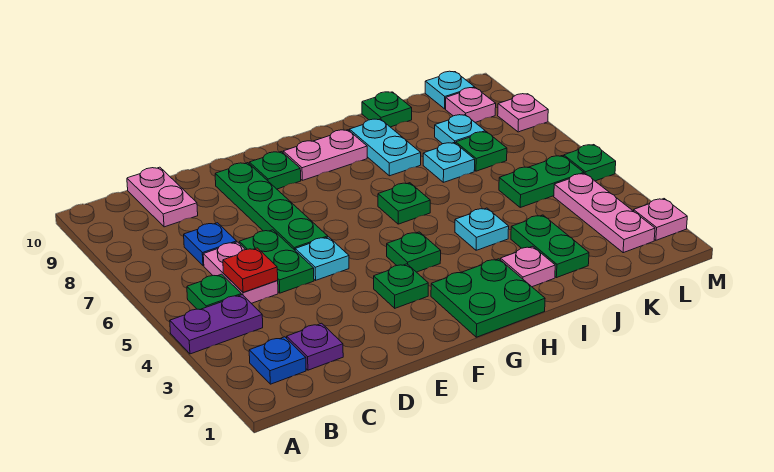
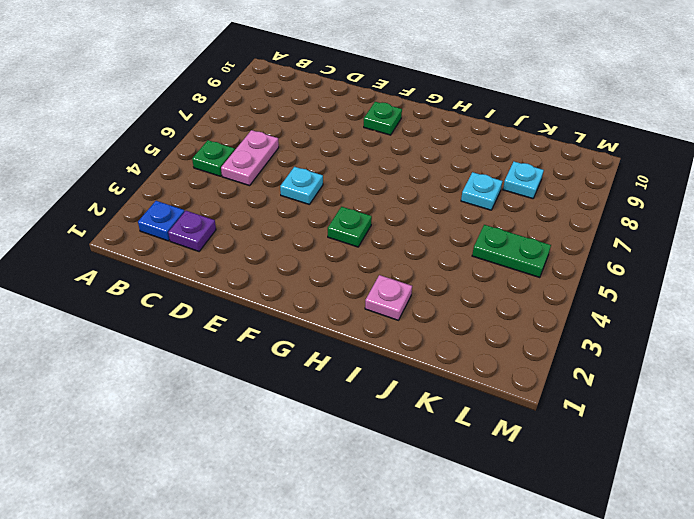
none -> purple 1x2 plate [170,295,263,354]
none -> blue 1x1 plate [184,223,237,266]
none -> pink 1x2 plate [127,167,198,227]
none -> green 1x2 plate [239,230,314,293]

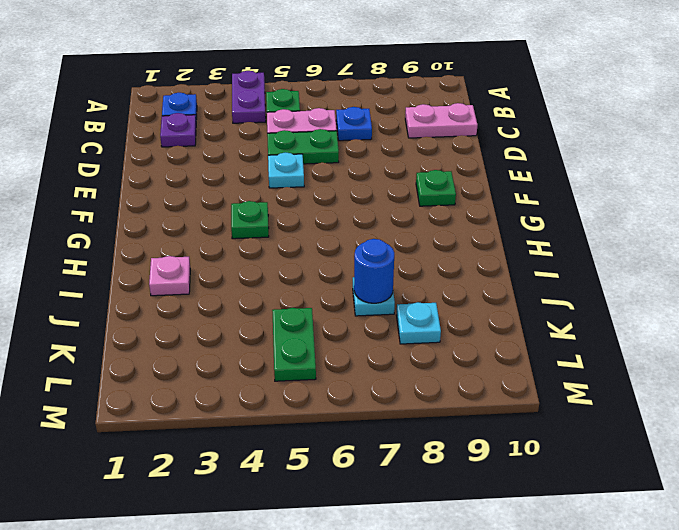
blue 1x1 round brick [354,239,394,303] -> none
none -> green 1x4 plate [215,163,328,250]
none -> green 1x1 plate [374,264,428,308]
none -> green 2x2 plate [431,259,545,337]
none -> pink 1x2 plate [283,130,367,180]

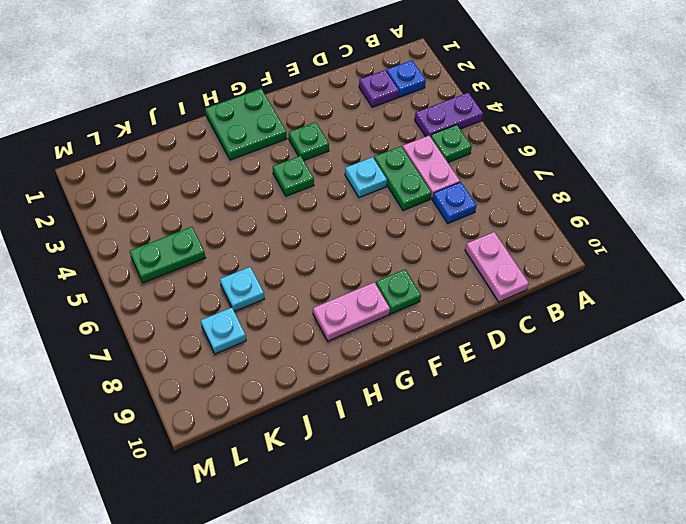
none -> green 1x4 plate [215,163,328,250]
none -> green 1x1 plate [378,183,430,224]
none -> pink 1x1 plate [500,246,555,287]
none -> cyan 1x1 plate [455,208,509,250]

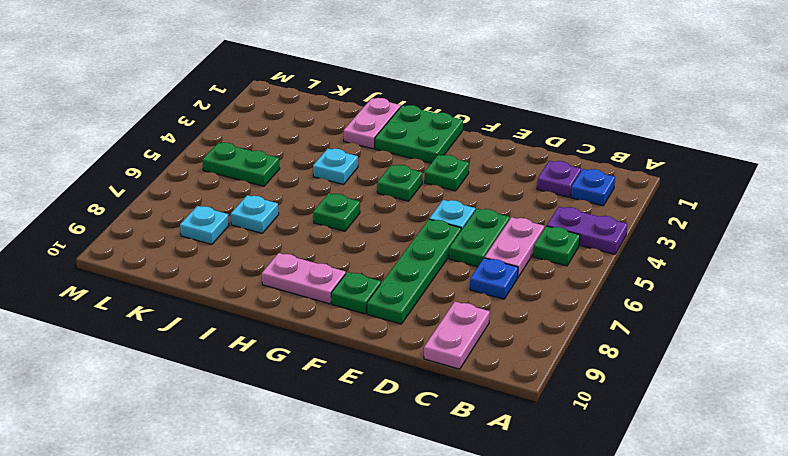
pink 1x2 plate [343,98,401,149] -> pink 1x1 plate [500,246,555,287]
none -> cyan 1x2 plate [349,119,421,176]
none -> green 1x2 plate [511,215,589,278]
none -> green 1x1 plate [362,92,412,127]
none -> green 1x1 plate [456,132,507,171]

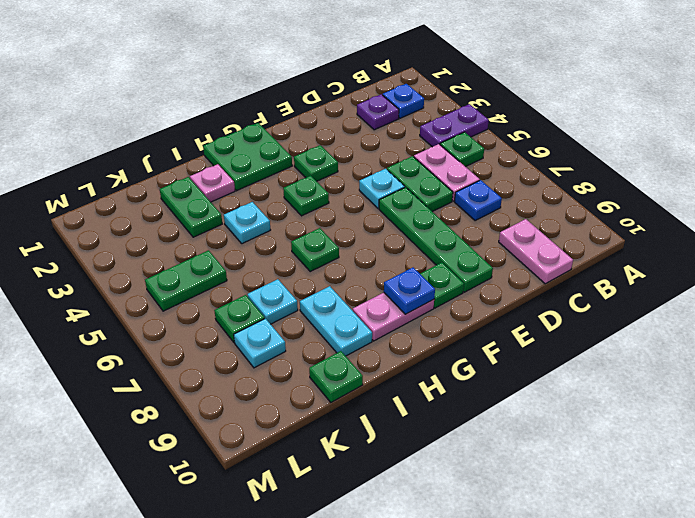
blue 1x1 plate [384,268,435,314] -> none
none -> pink 1x3 plate [554,173,655,253]
none -> pink 1x1 plate [446,88,496,122]
none -> cyan 1x1 plate [425,71,475,109]
none -> pink 1x1 plate [634,199,687,240]

